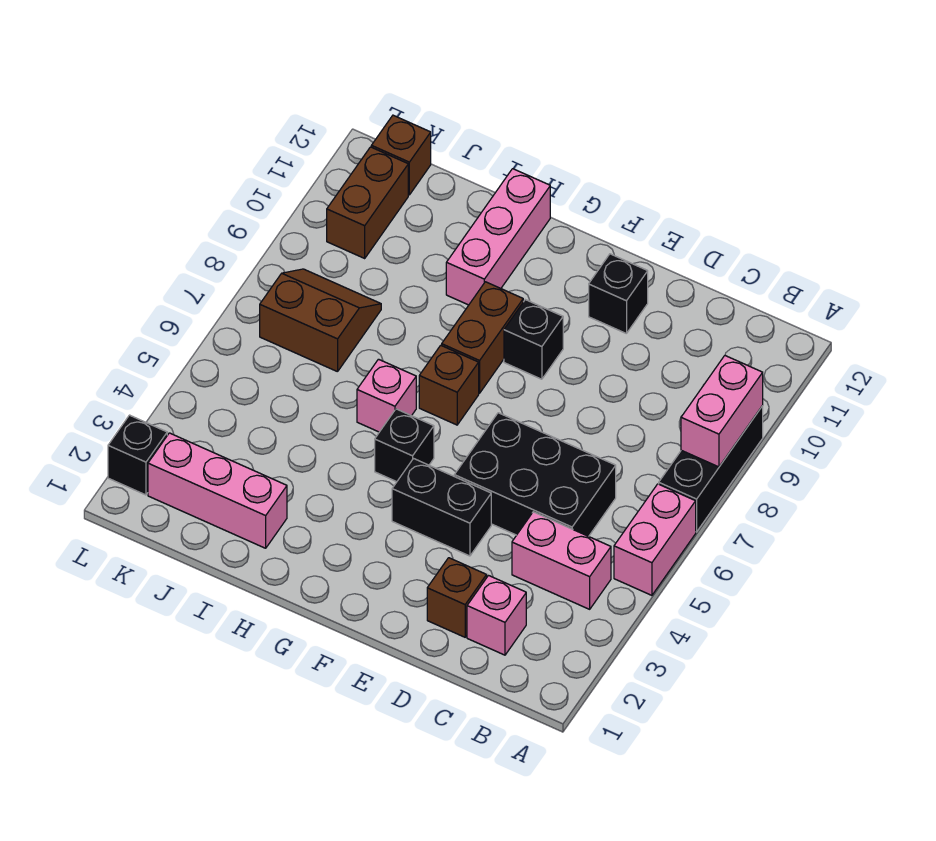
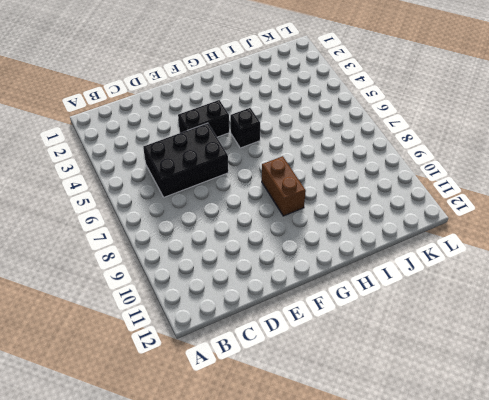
none -> pink 1x2 brick [614,484,696,595]
none -> black 1x3 brick [659,406,763,532]
none -> pink 1x2 brick [512,512,611,609]

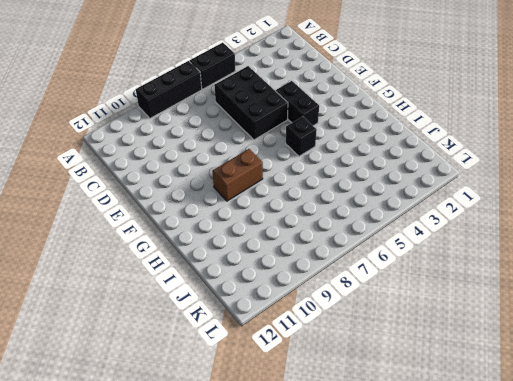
black 1x2 brick [189,43,235,89] -> pink 1x2 brick [614,484,696,595]
none -> pink 1x2 brick [512,512,611,609]
none -> pink 1x1 brick [467,576,526,655]
none -> brown 1x1 brick [427,558,487,637]

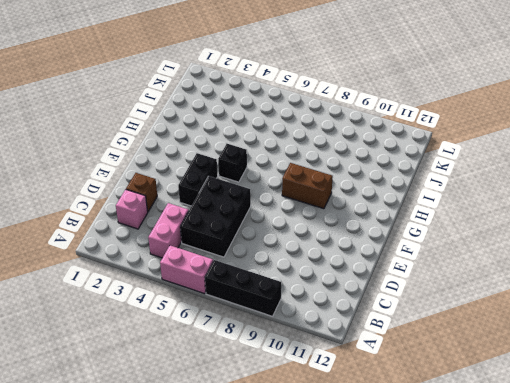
none -> black 1x1 brick [589,254,648,334]
none -> black 1x1 brick [504,300,563,379]
none -> brown 1x1 brick [419,345,479,425]

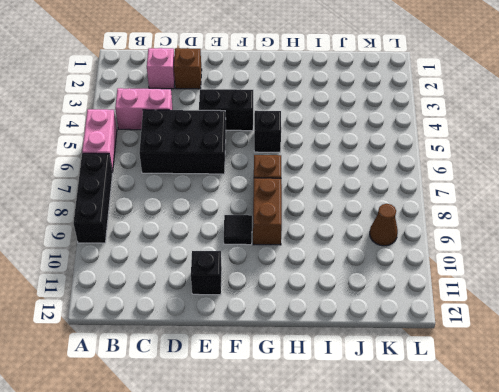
black 1x1 tile [224,215,252,245] -> black 1x1 brick [504,300,563,379]
brown 1x1 cone [370,204,398,246] -> none
none -> pink 1x1 brick [357,359,416,432]
none -> pink 1x3 brick [446,169,550,305]
none -> pink 1x3 brick [148,433,287,548]

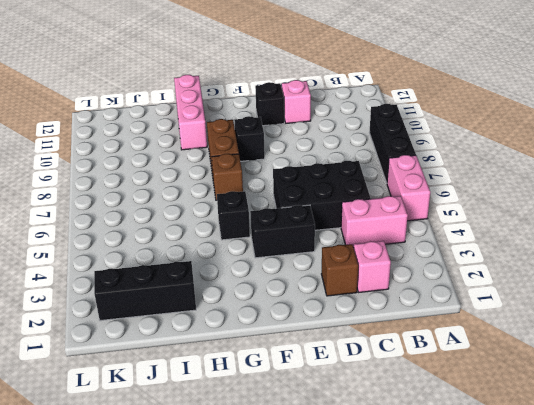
pink 1x1 brick [282,80,311,123] -> pink 1x1 brick moved to [357,359,416,432]
black 1x3 brick [94,261,196,321] -> pink 1x3 brick [148,433,287,548]
none -> brown 2x2 slope [260,269,381,372]
none -> brown 1x2 brick [327,147,408,258]
none -> brown 1x1 brick [371,115,431,195]

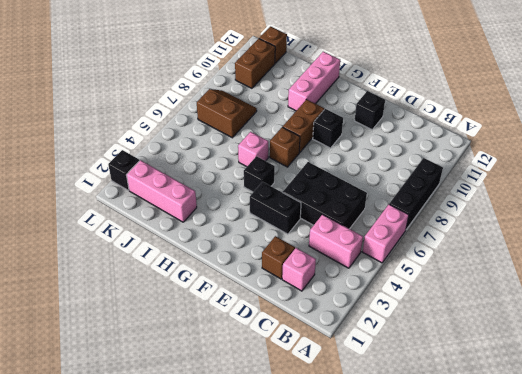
none -> pink 1x2 brick [681,356,763,467]

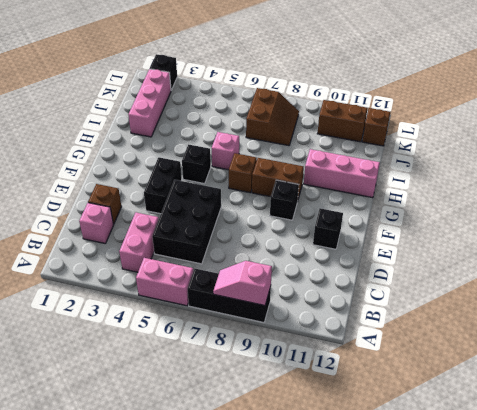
pink 1x2 slope [213,261,272,305] -> pink 1x2 brick [681,356,763,467]

